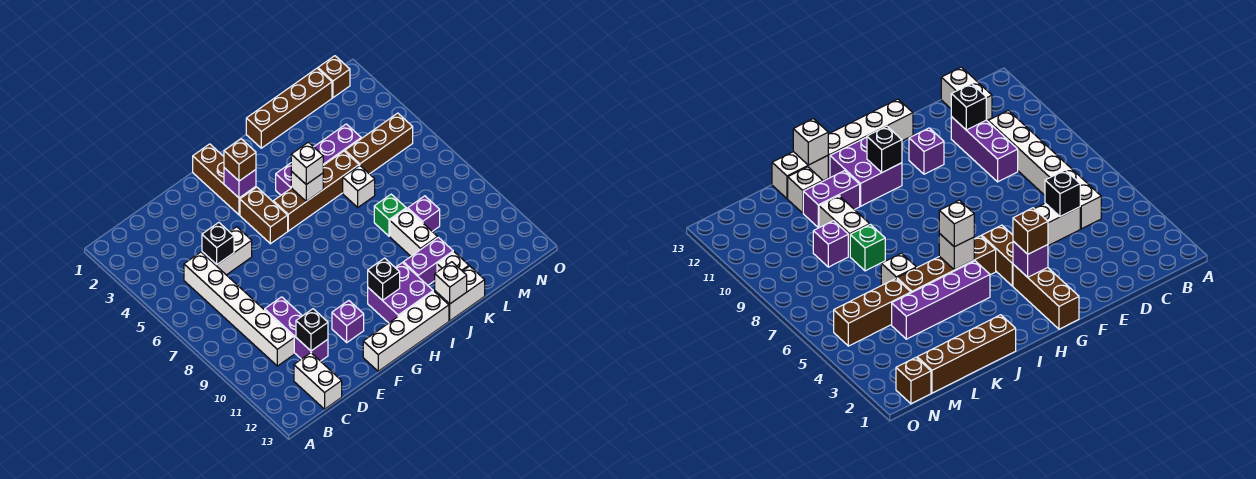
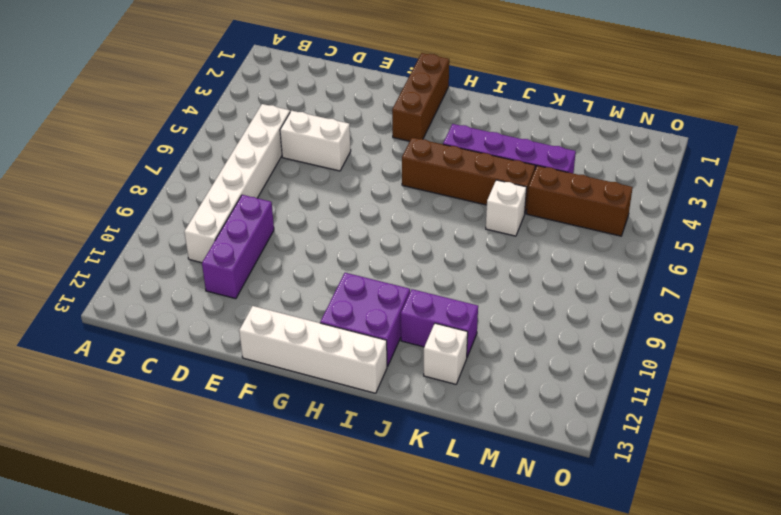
none -> white 1x2 brick [294,353,342,409]
none -> purple 1x1 brick [332,301,364,342]
none -> brown 1x2 brick [240,187,288,244]

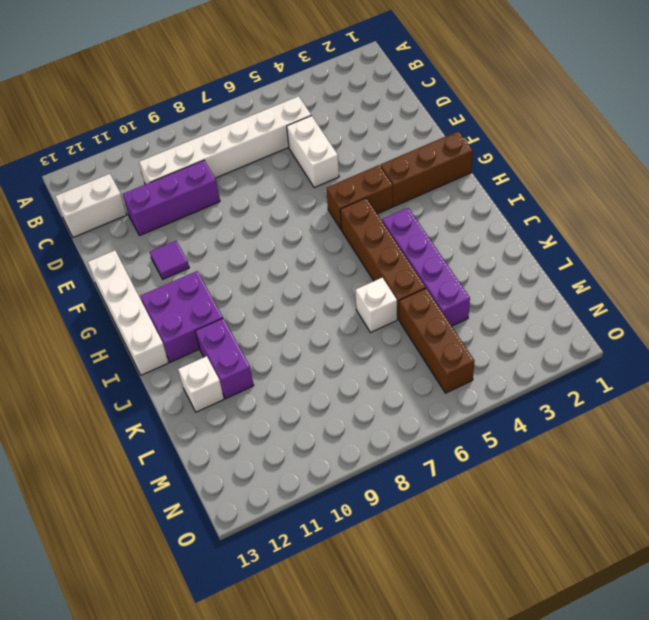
purple 1x1 tile [150,241,189,279] -> purple 1x1 brick [332,301,364,342]
none -> brown 1x4 brick [246,68,332,148]
none -> white 1x2 brick [435,266,485,321]
none -> green 1x1 brick [374,194,406,236]

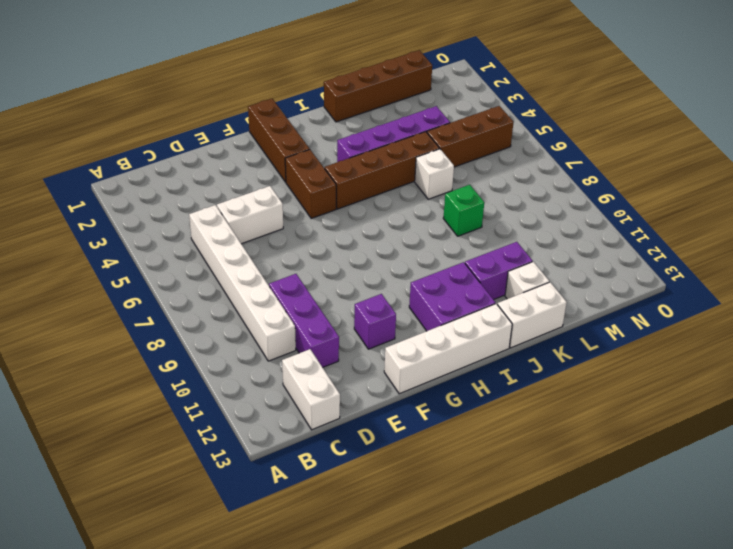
none -> white 1x2 brick [390,209,438,256]
none -> purple 1x1 brick [408,196,440,232]
none -> brown 1x1 brick [318,56,350,98]

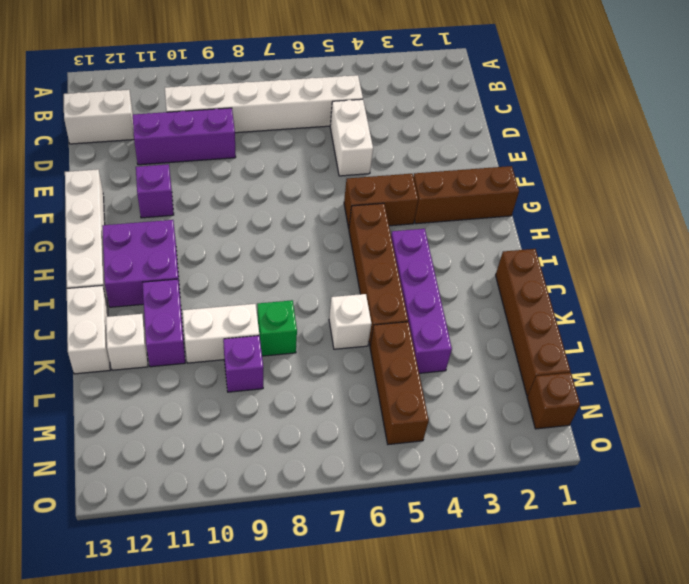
none -> black 1x1 brick [202,223,234,264]
none -> black 1x1 brick [296,309,328,351]
none -> purple 1x1 brick [224,168,256,198]

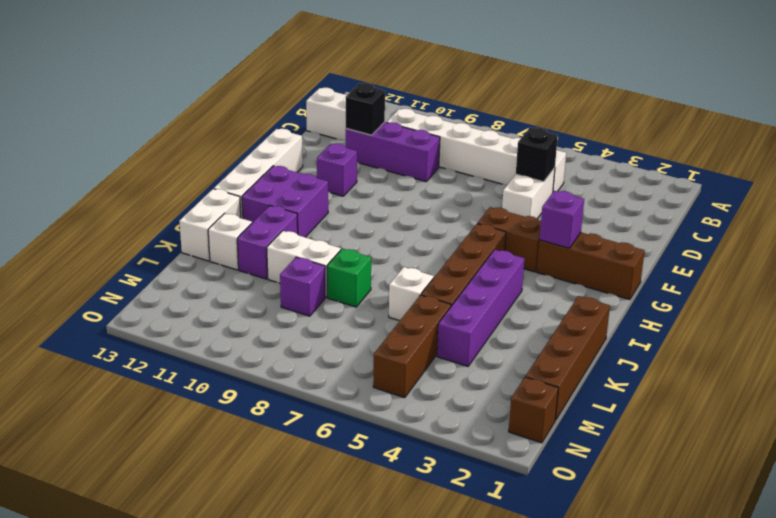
none -> black 1x1 brick [368,258,400,301]
none -> white 1x1 brick [291,171,323,201]
none -> white 1x1 brick [435,262,467,304]

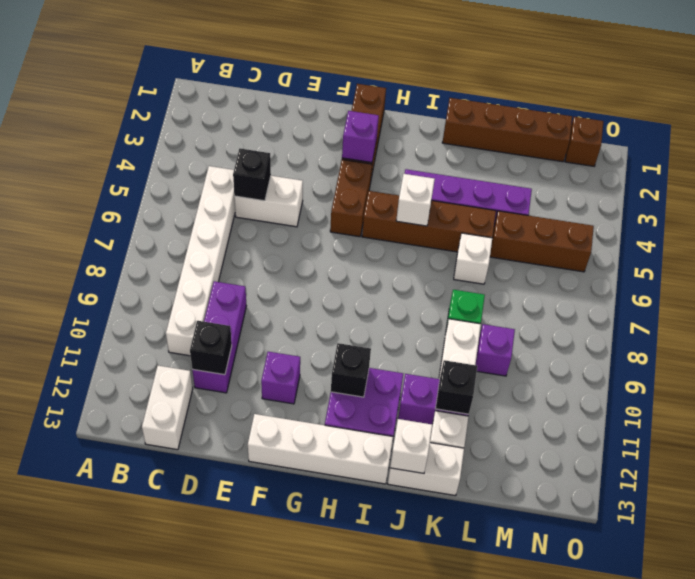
black 1x1 brick [435,360,477,414] -> none
none -> brown 1x1 brick [224,139,256,181]
none -> white 1x1 brick [291,142,323,185]

